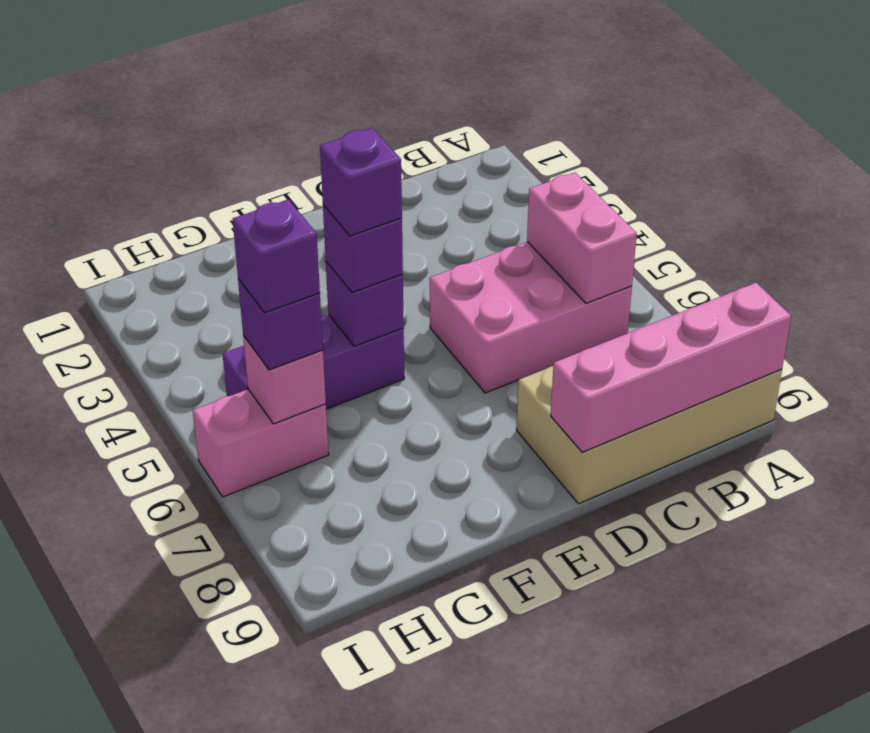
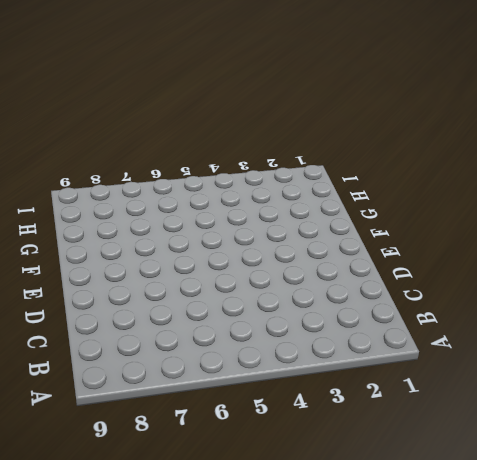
none -> tan 2x4 brick [517,366,782,504]
none -> pink 2x3 brick [430,242,632,393]
none -> purple 1x3 brick [223,314,404,409]

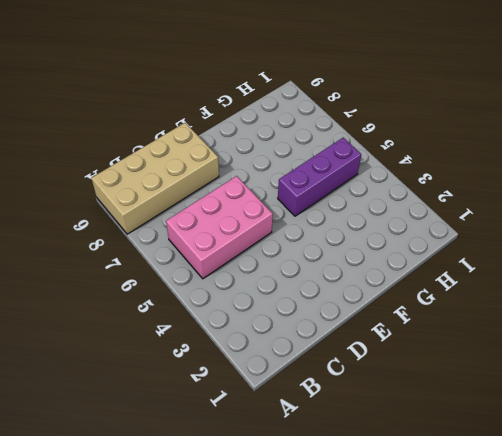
none -> pink 1x2 brick [193,389,329,497]
none -> pink 1x4 brick [551,283,791,452]
none -> pink 1x2 brick [527,172,637,303]

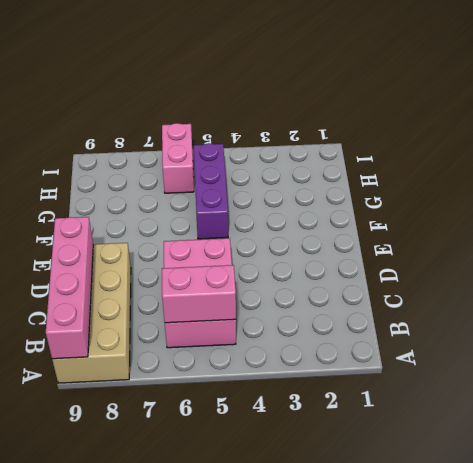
none -> purple 1x1 brick [326,261,404,346]
none -> pink 1x1 brick [243,336,326,424]
none -> purple 1x1 brick [323,205,403,293]

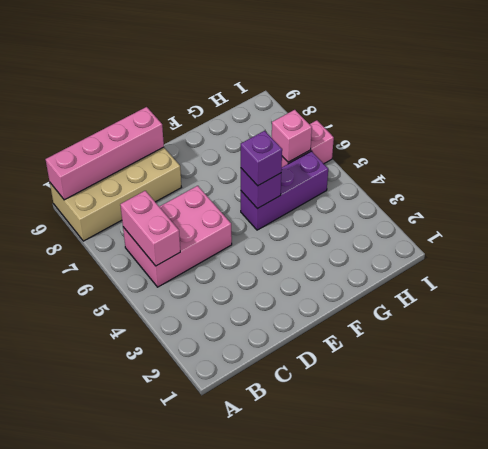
none -> purple 1x1 brick [238,279,323,370]
none -> purple 1x1 brick [320,128,402,236]
none -> purple 1x1 brick [233,199,320,313]

